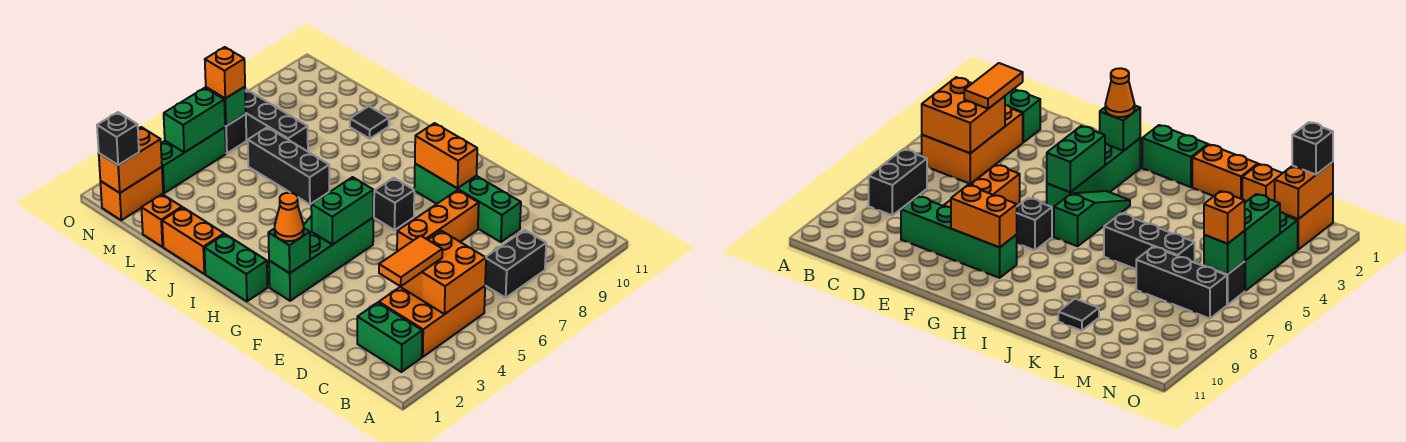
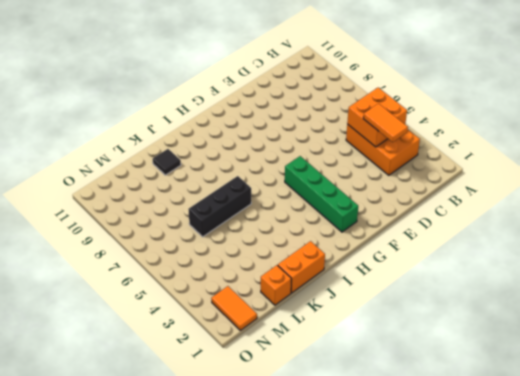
orange 1x2 tile [211,286,257,330] -> orange 1x2 brick [100,167,163,220]
none -> green 1x2 brick [357,303,422,372]
none -> black 1x2 brick [485,230,546,298]
none -> green 1x4 brick [414,164,521,242]

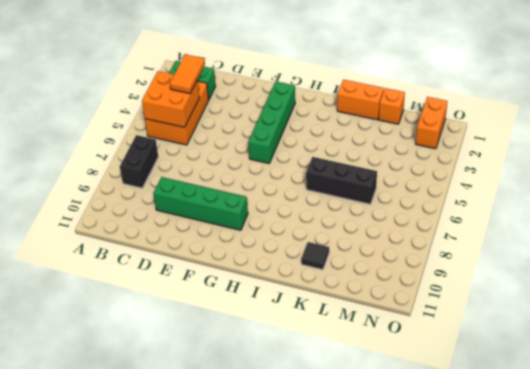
none -> orange 1x3 brick [397,190,479,251]
none -> black 1x1 brick [374,178,414,230]
none -> green 1x2 brick [204,234,267,301]

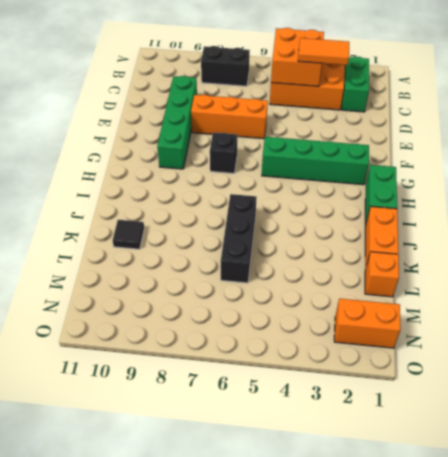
none -> green 1x3 slope [1054,191,1130,246]
none -> black 1x3 brick [245,90,308,151]
none -> green 1x3 brick [161,127,226,193]

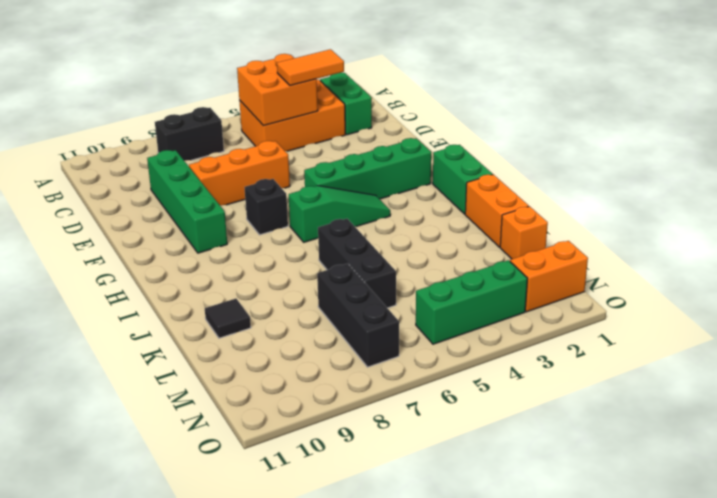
none -> black 1x1 brick [225,114,246,153]
none -> orange 1x2 brick [415,123,477,188]
none -> green 1x1 brick [268,228,310,273]

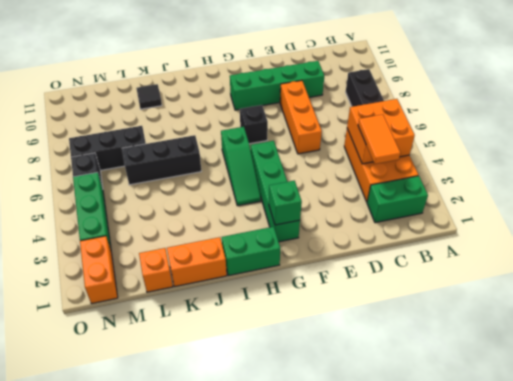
none -> orange 1x2 brick [415,123,477,188]
none -> green 1x2 brick [311,177,373,245]
none -> orange 1x2 brick [99,127,162,193]

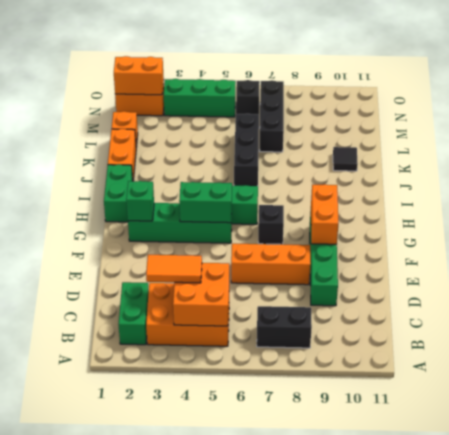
none -> green 1x2 brick [164,88,225,152]
none -> green 1x1 brick [206,87,246,126]
none -> orange 1x1 cone [275,193,304,241]

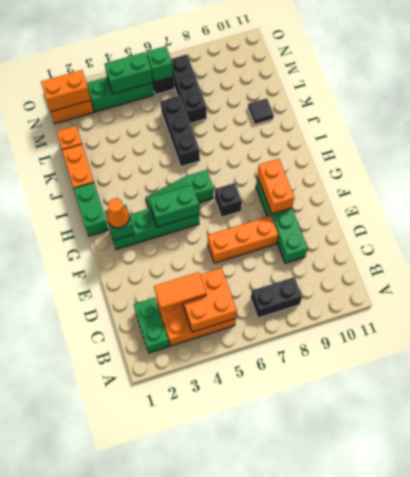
none -> black 1x1 brick [97,112,139,165]
none -> orange 1x1 brick [205,47,245,98]

